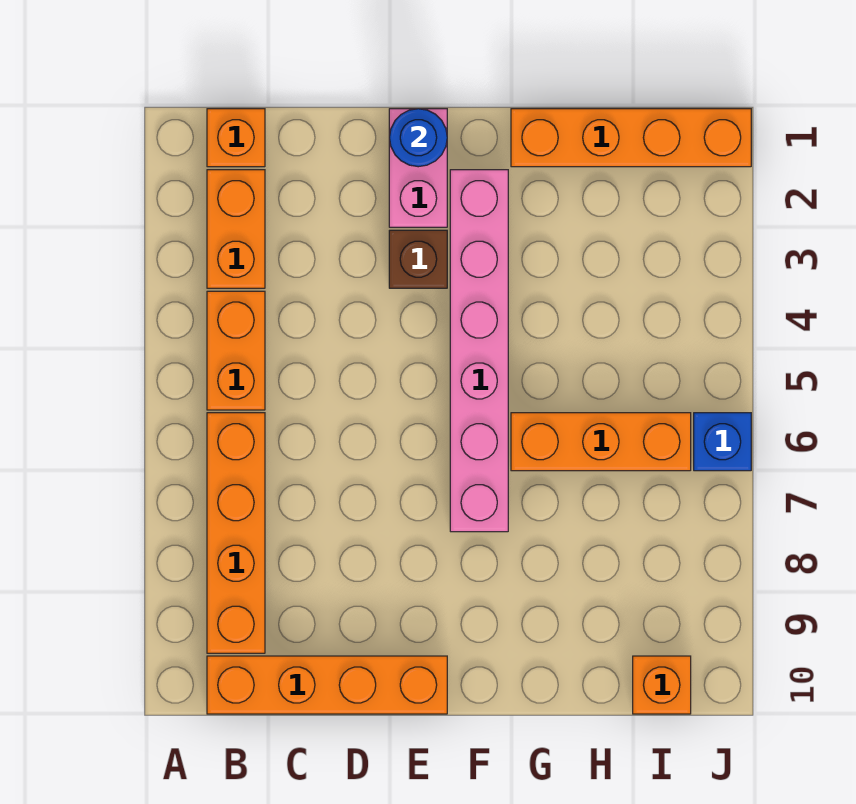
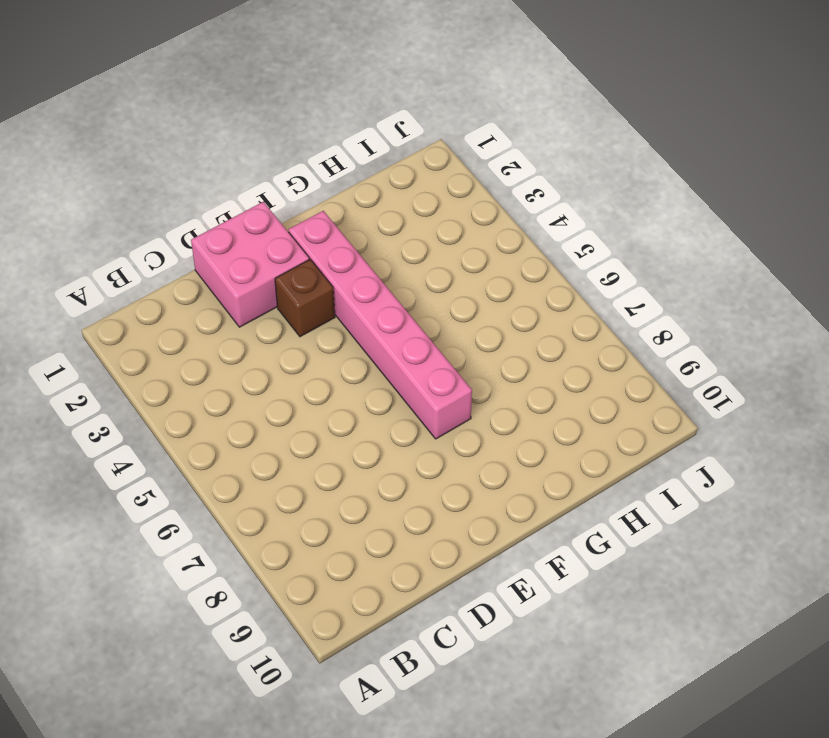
pink 2x2 brick [191,202,309,327] -> pink 1x2 brick [389,109,447,227]
none -> orange 1x1 brick [207,109,265,167]
none -> orange 1x2 brick [207,170,265,288]
none -> orange 1x2 brick [207,291,265,410]

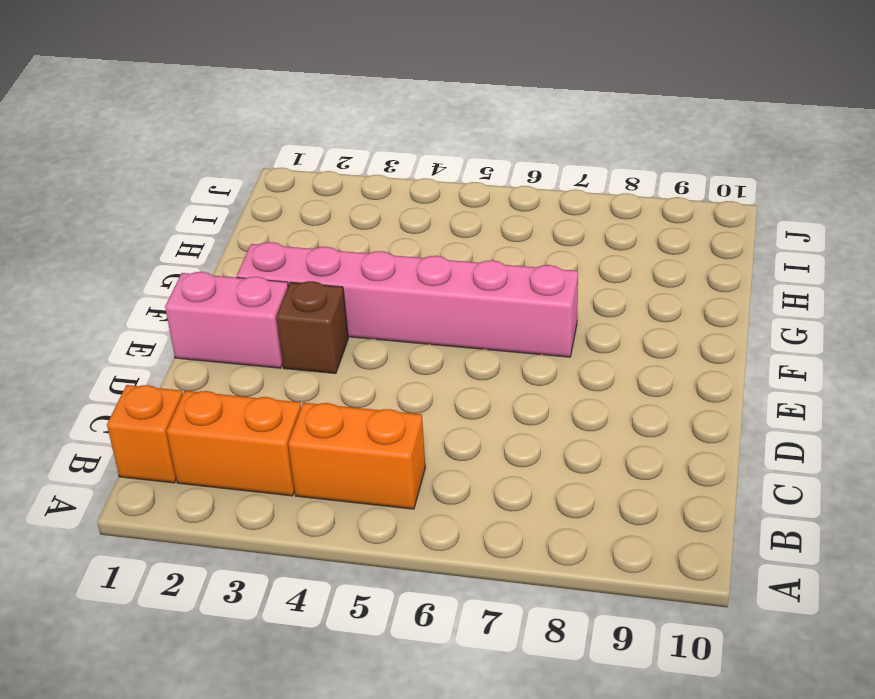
none -> orange 1x4 brick [207,413,265,653]
none -> orange 1x4 brick [207,656,447,714]
none -> orange 1x4 brick [511,109,751,167]

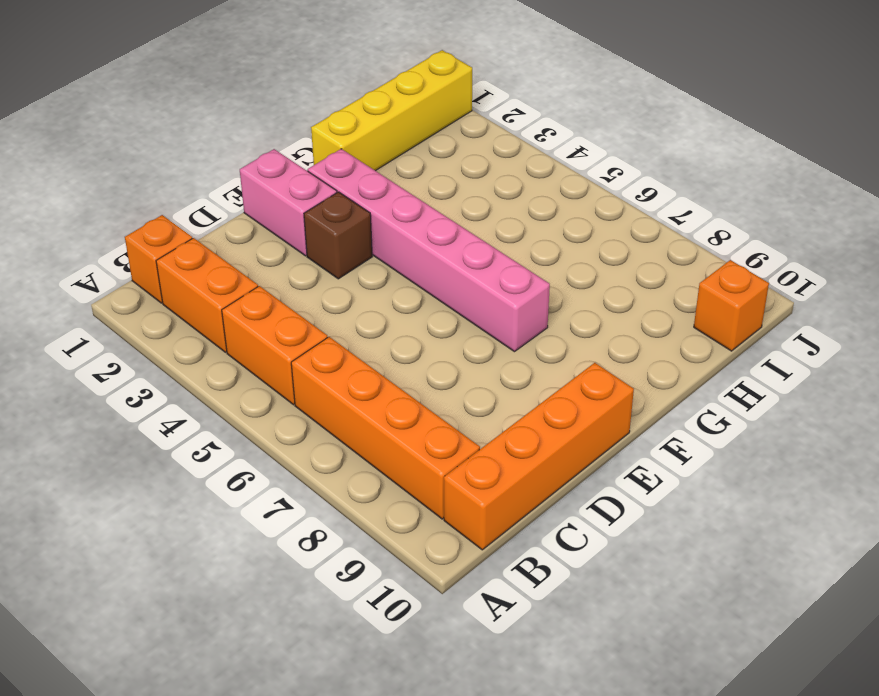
yellow 1x4 brick [311,50,472,171] -> orange 1x4 brick [511,109,751,167]
none -> orange 1x3 brick [511,413,691,471]
none -> blue 1x1 brick [694,413,751,471]
none -> blue 1x1 round brick [389,109,447,167]

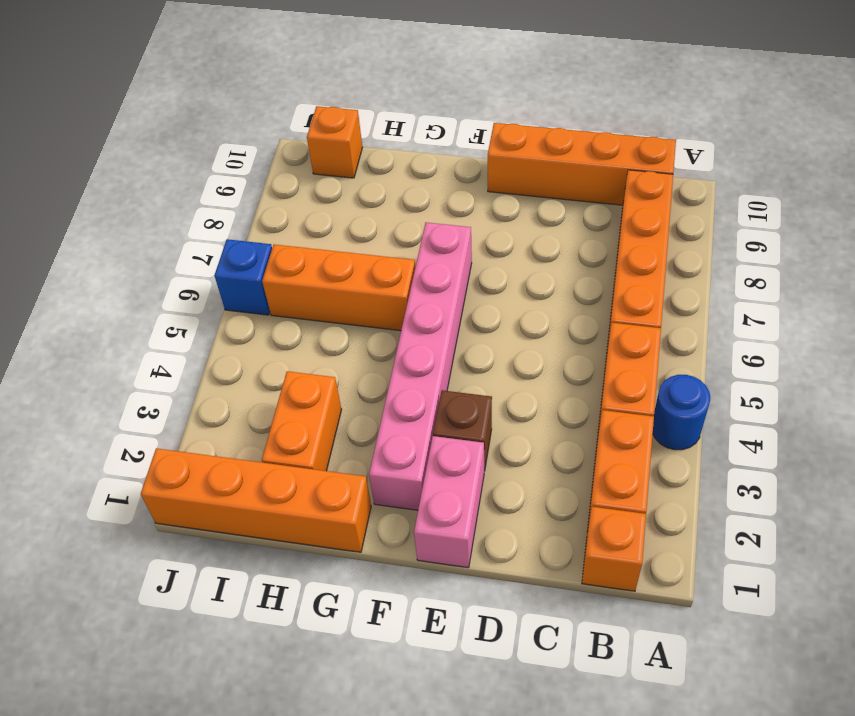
blue 1x1 round brick [653,375,710,450] -> blue 1x1 round brick moved to [389,109,447,167]
orange 1x2 brick [262,371,342,471] -> none

